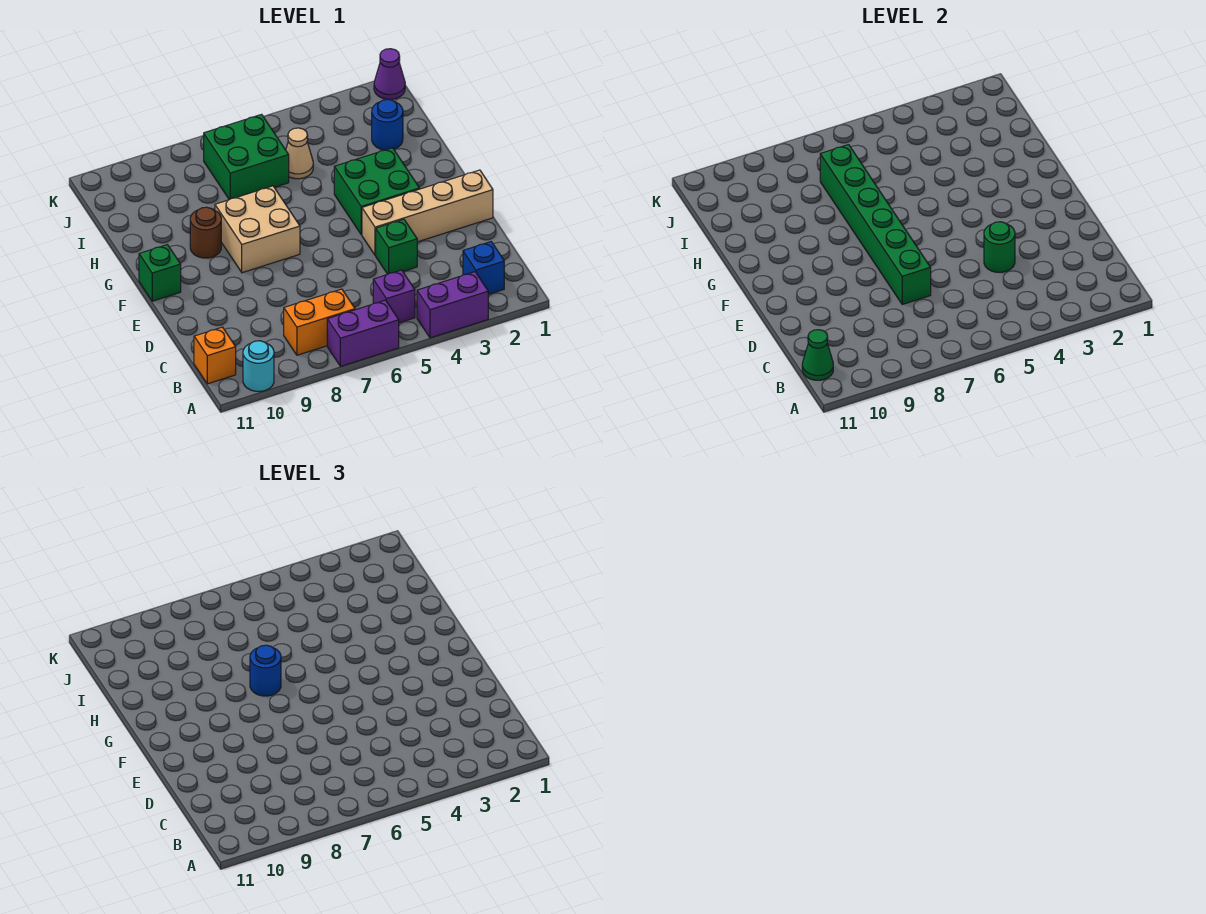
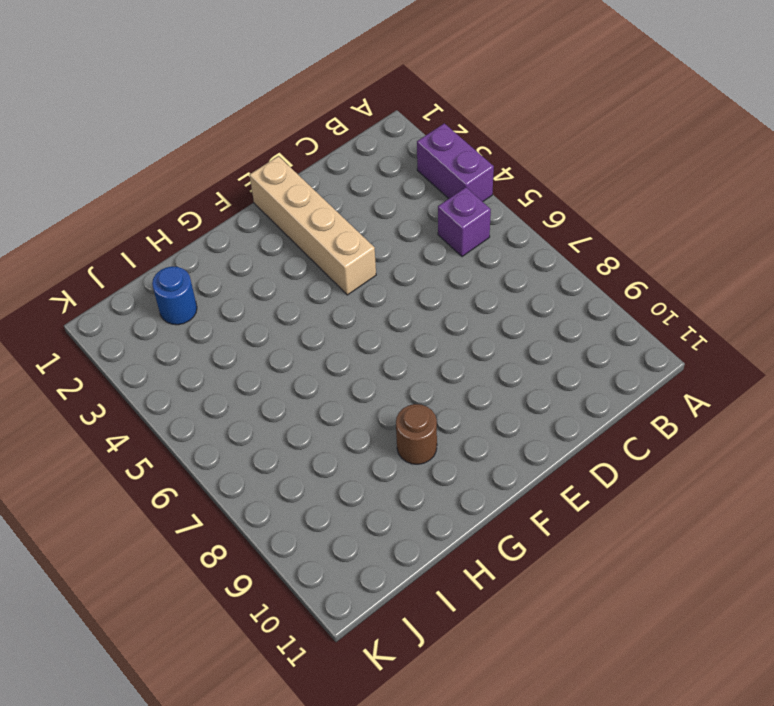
none -> purple 1x2 brick [327,300,399,366]
none -> cyan 1x1 round brick [243,341,274,391]
none -> blue 1x1 brick [463,242,504,294]

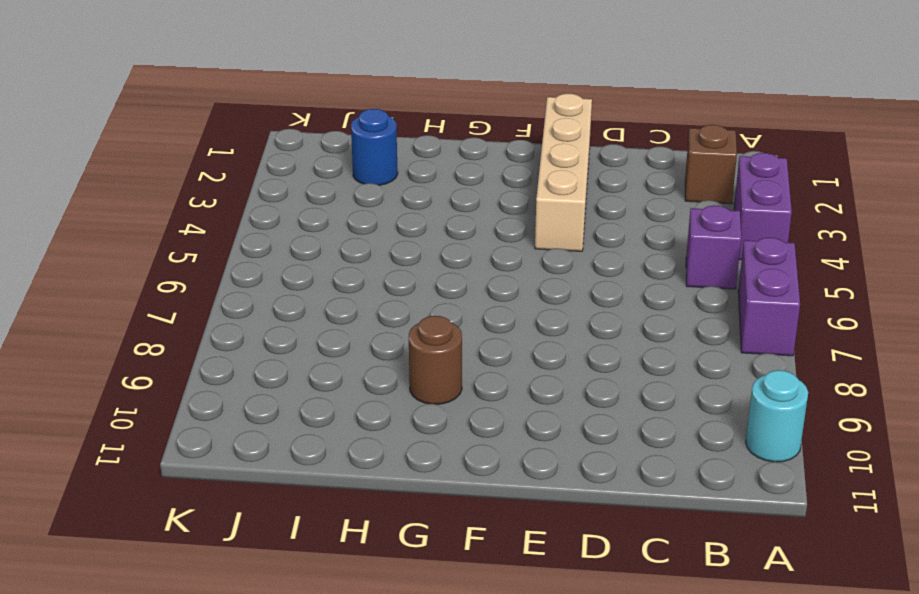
brown 1x1 brick [685,125,737,204] -> blue 1x1 brick [463,242,504,294]
none -> orange 1x2 brick [284,289,355,355]
none -> orange 1x1 brick [194,327,236,384]
none -> green 1x1 brick [376,219,417,274]

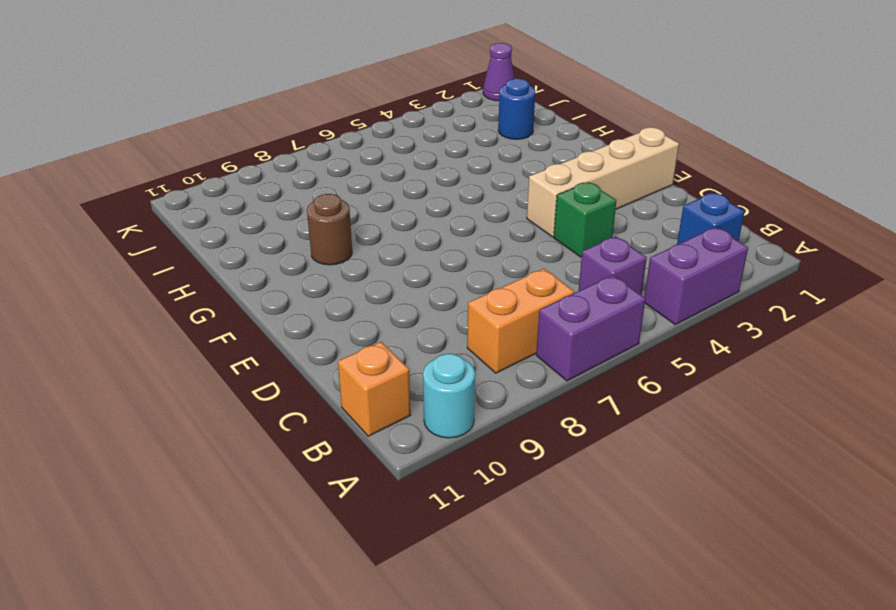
none -> green 2x2 brick [334,148,420,235]
none -> tan 2x2 brick [215,186,300,273]
none -> green 1x1 brick [139,245,181,301]

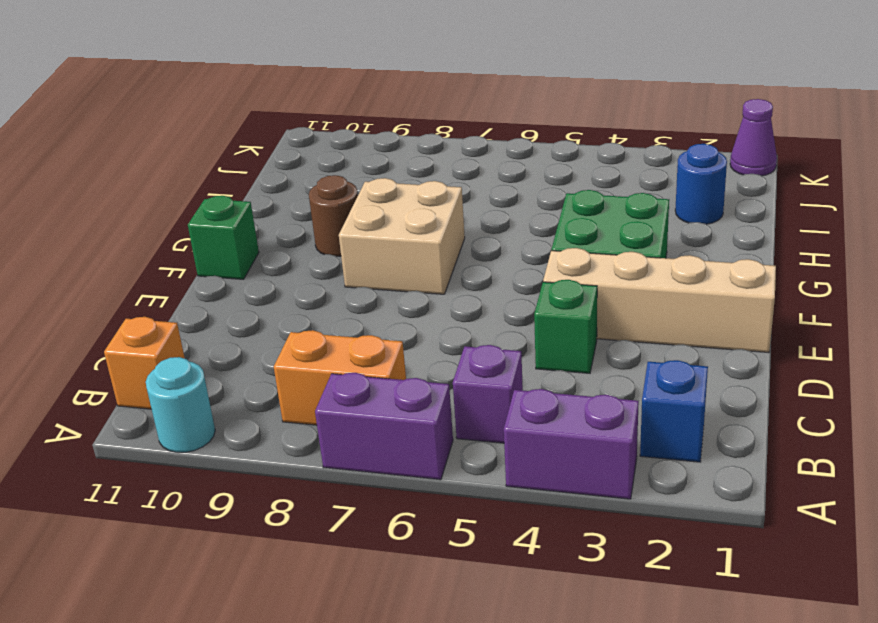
none -> tan 1x1 cone [286,128,313,179]
none -> green 2x2 brick [204,114,289,200]
none -> green 1x1 cone [802,330,833,380]

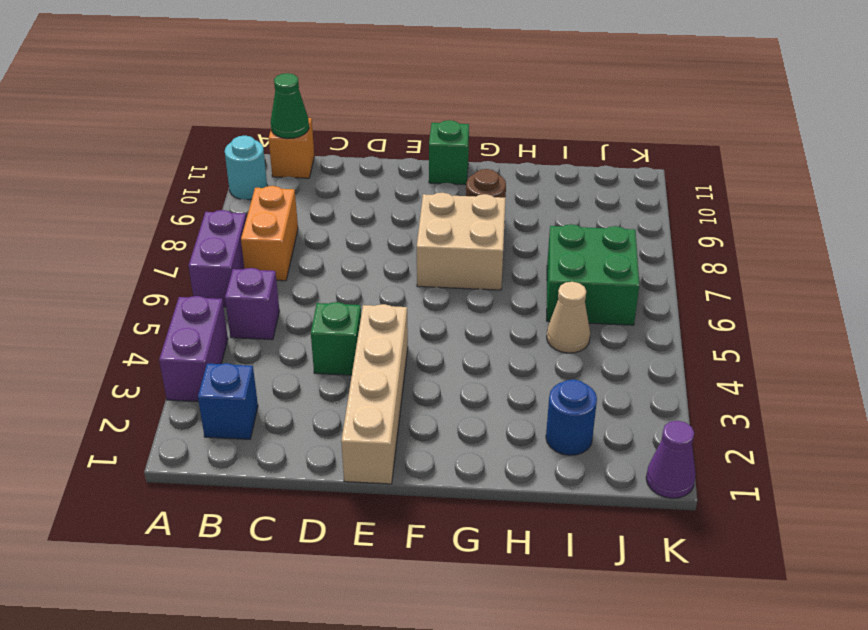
none -> green 2x2 brick [334,148,420,235]
none -> green 1x1 round brick [984,222,1015,272]
none -> green 1x6 brick [820,145,931,304]

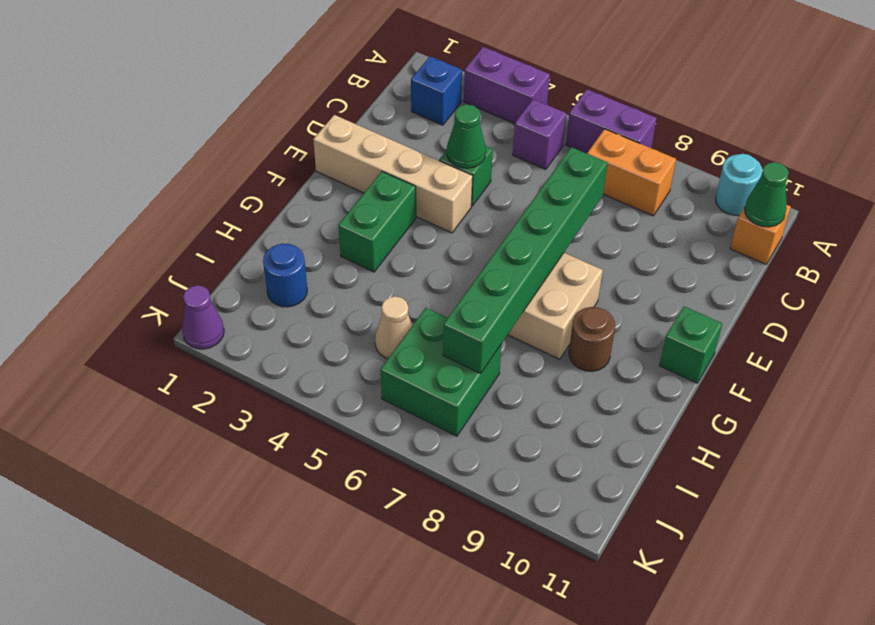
green 1x1 cone [447,104,486,168] -> green 1x1 round brick [984,222,1015,272]
green 1x2 brick [338,172,416,272] -> green 2x2 brick [334,148,420,235]
none -> blue 1x1 round brick [250,645,281,696]

